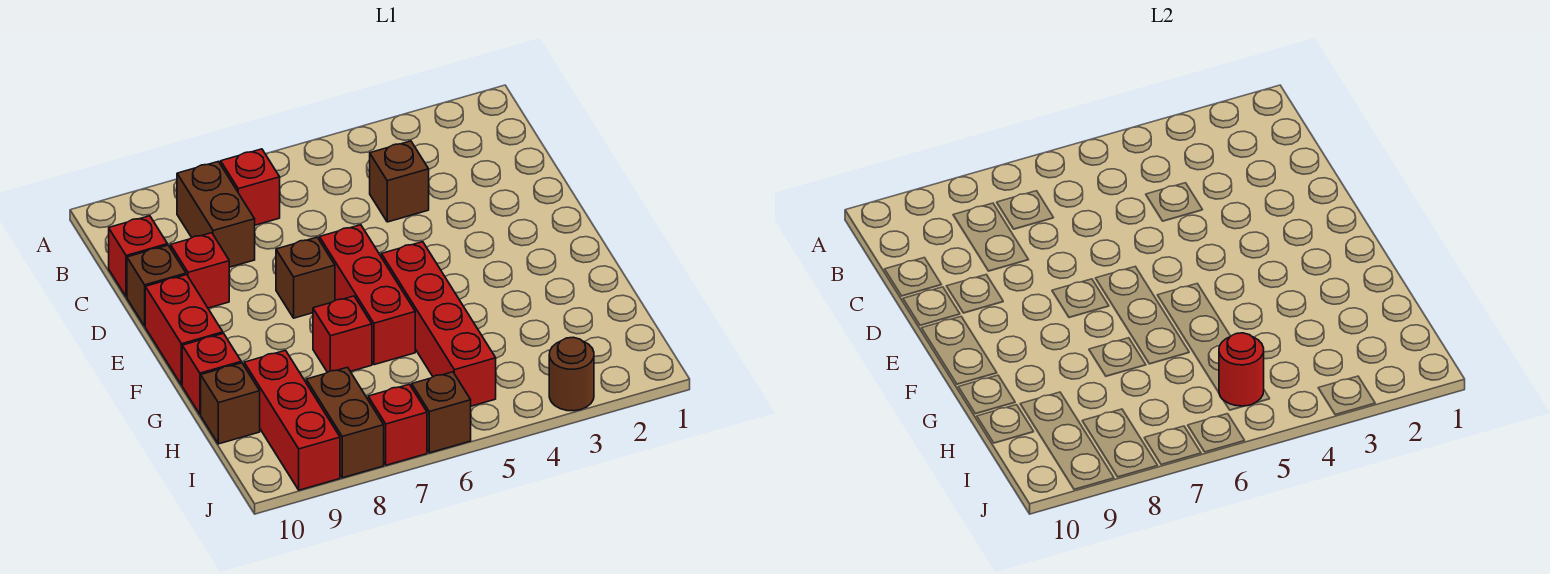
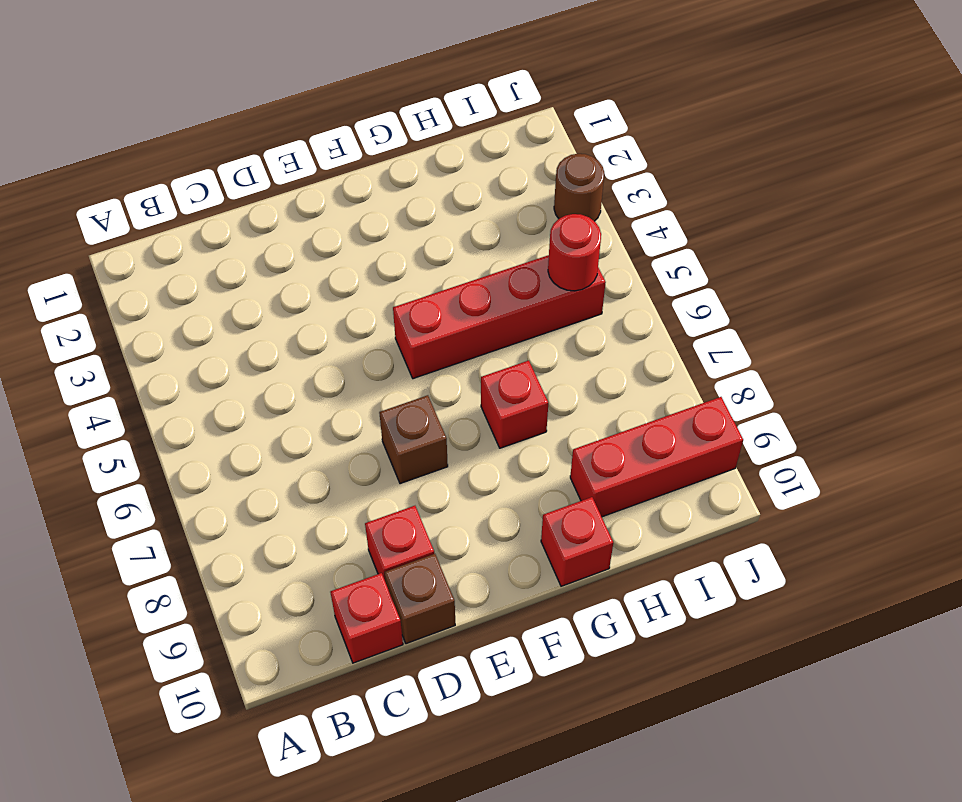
none -> red 1x1 brick [221,149,280,225]
none -> brown 1x2 brick [177,161,255,267]
none -> brown 1x1 brick [370,141,429,222]

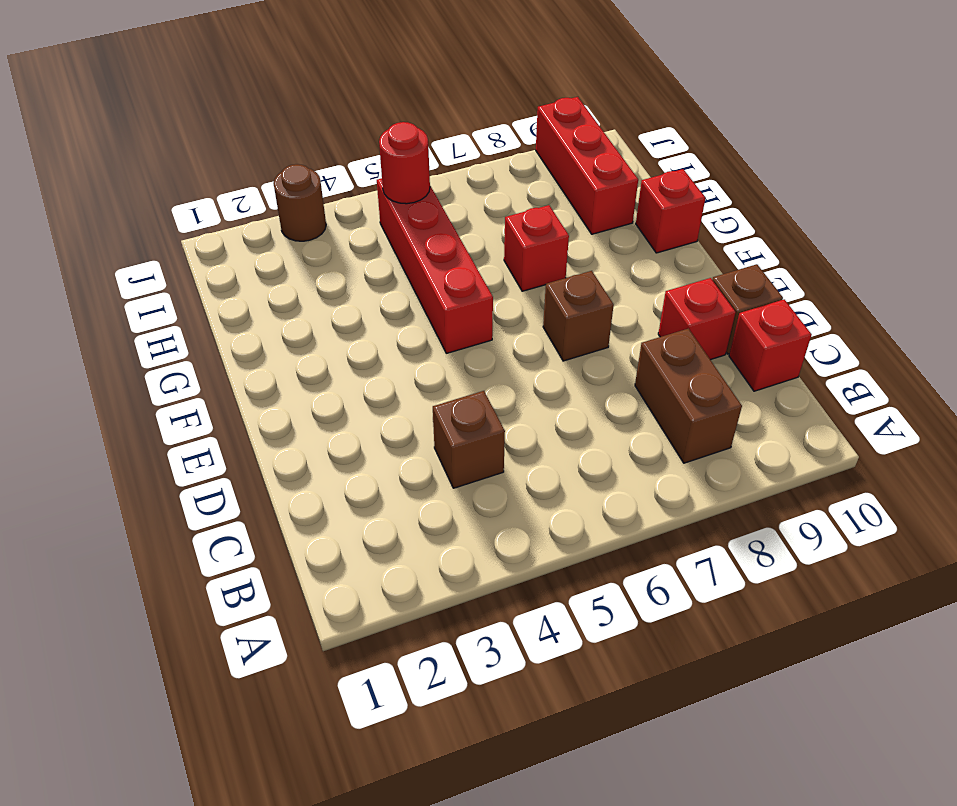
none -> red 1x1 brick [221,149,280,225]
none -> red 1x3 brick [319,225,415,365]
none -> red 1x2 brick [145,275,223,385]

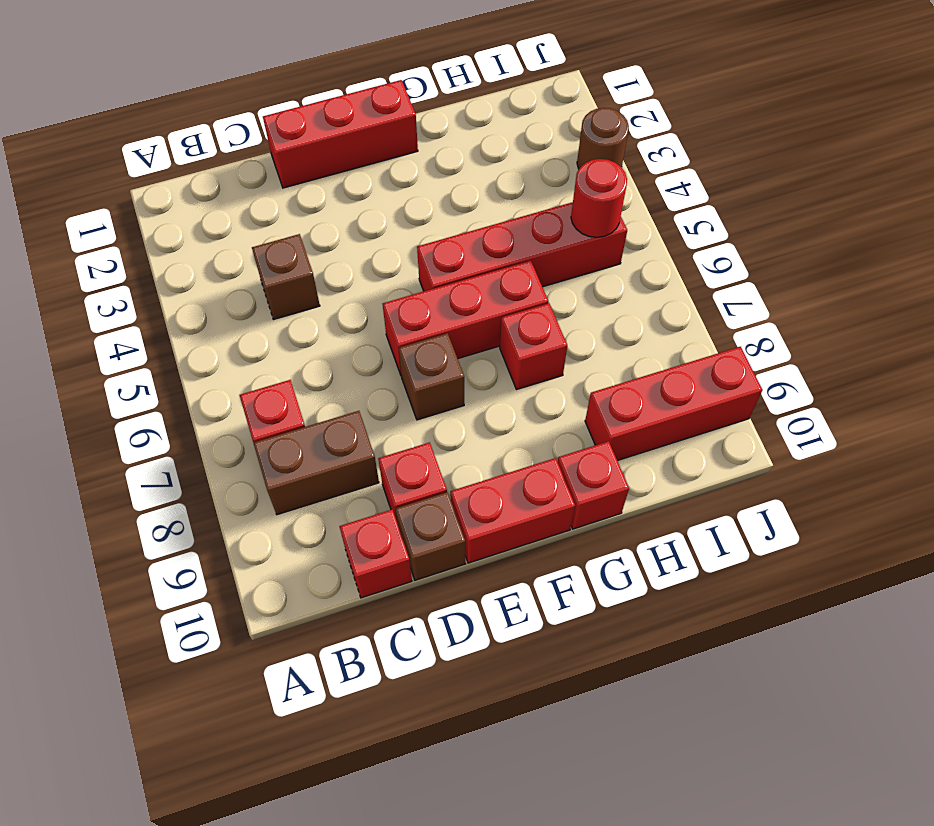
red 1x3 brick [263,80,418,188] -> none
none -> brown 1x1 brick [201,363,260,444]
none -> brown 1x2 brick [306,367,384,478]
none -> brown 1x1 brick [412,372,471,453]

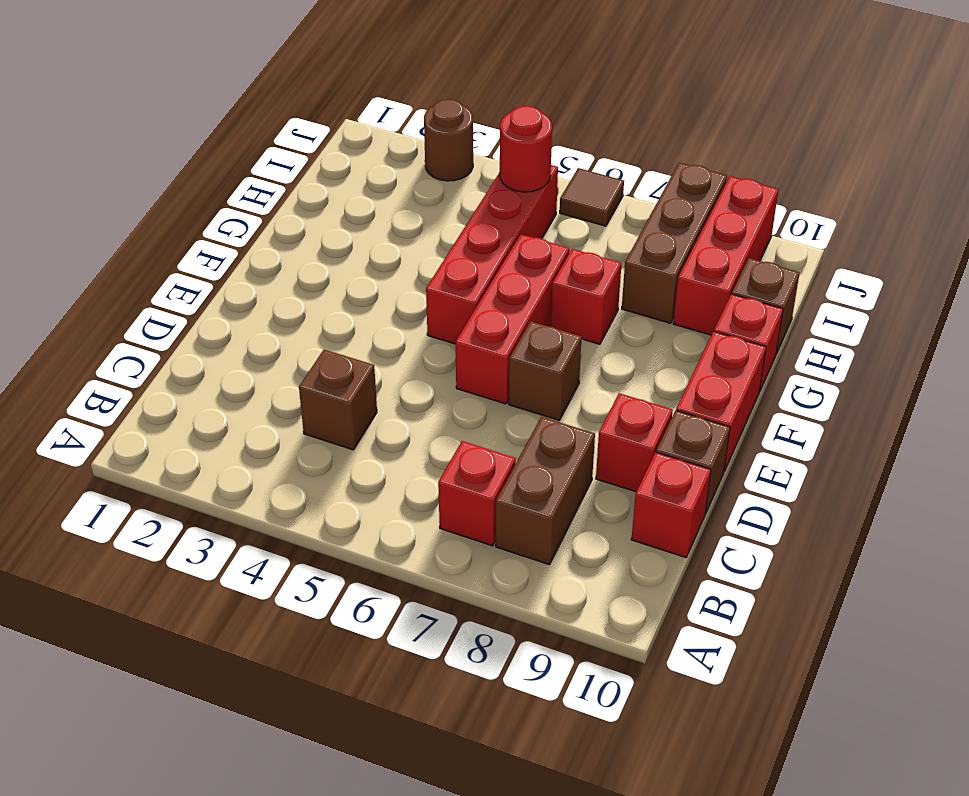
brown 1x3 brick [622,163,727,323] -> brown 1x2 brick [306,367,384,478]
brown 1x1 tile [560,168,624,226] -> brown 1x1 brick [412,372,471,453]
none -> red 1x1 brick [368,384,427,465]

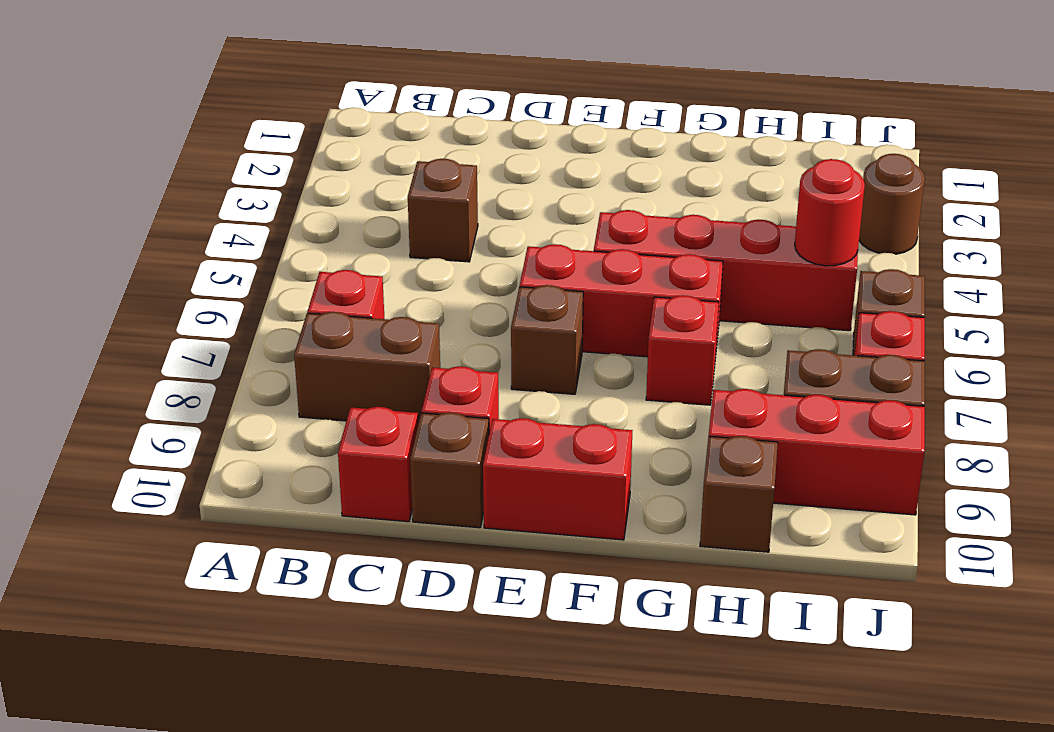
none -> red 1x1 brick [182,334,241,414]

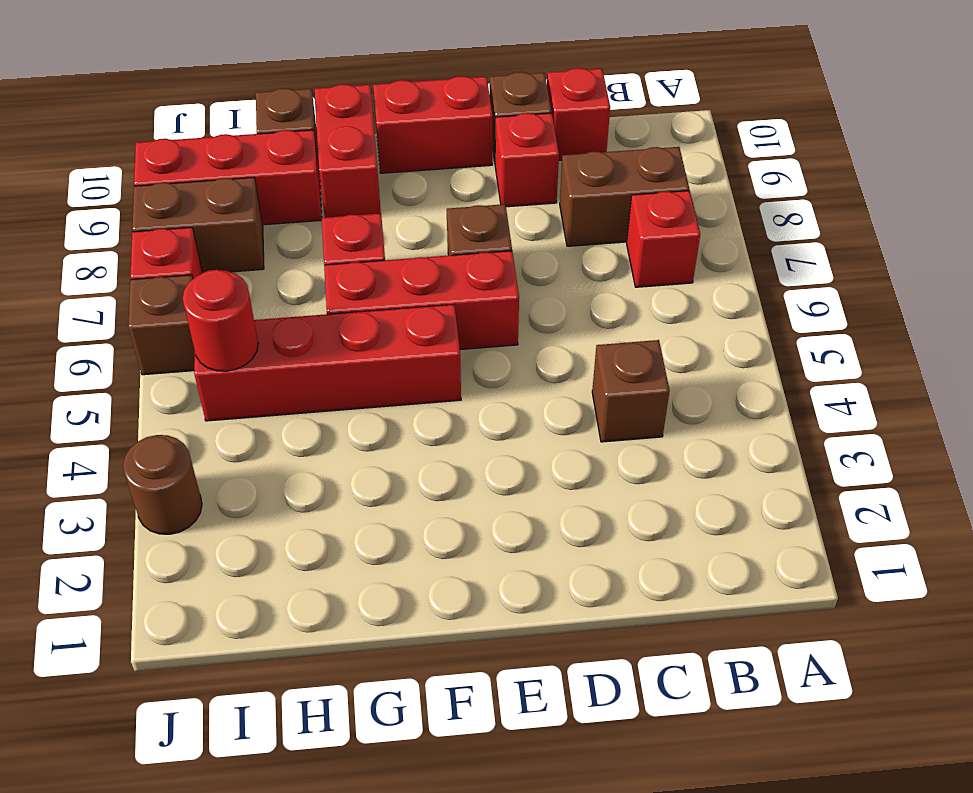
red 1x2 brick [315,84,381,218] -> red 1x1 brick [182,334,241,414]

